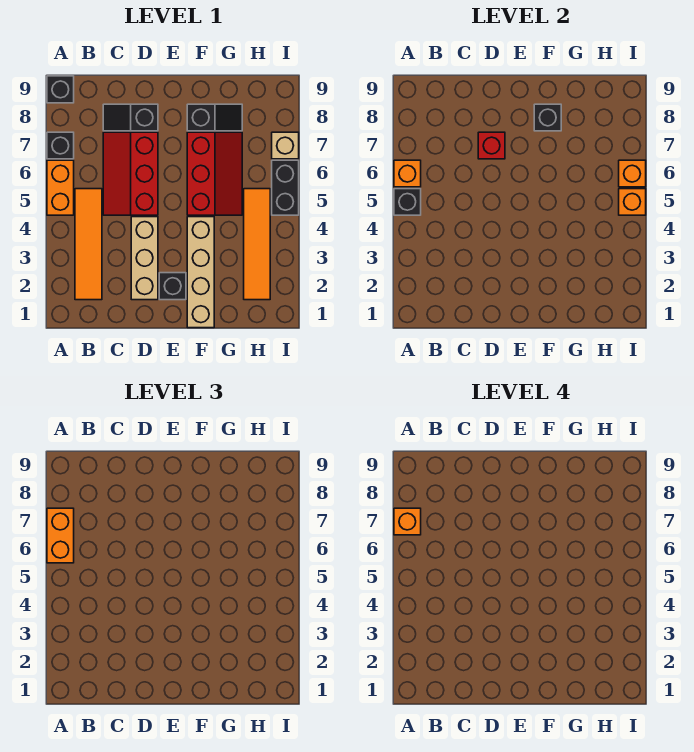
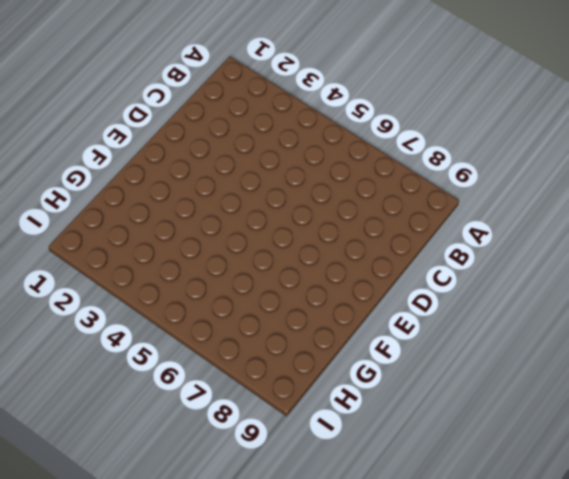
none -> orange 1x2 brick [47,160,74,215]
none -> black 1x1 brick [47,132,74,159]
none -> black 1x1 brick [47,76,74,103]

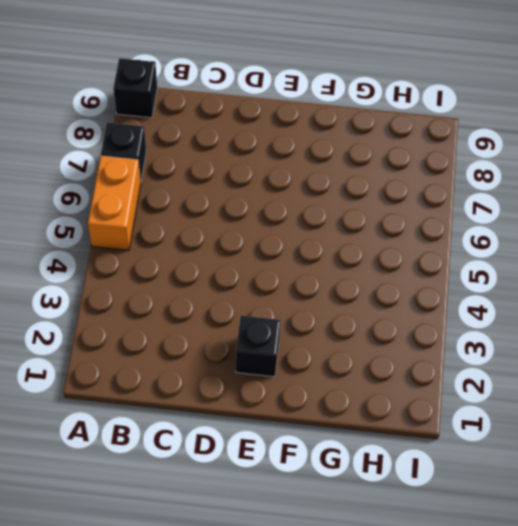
none -> orange 1x4 tile [75,189,102,300]
none -> red 2x3 slope [103,132,158,215]
none -> black 1x2 slope [103,104,158,131]

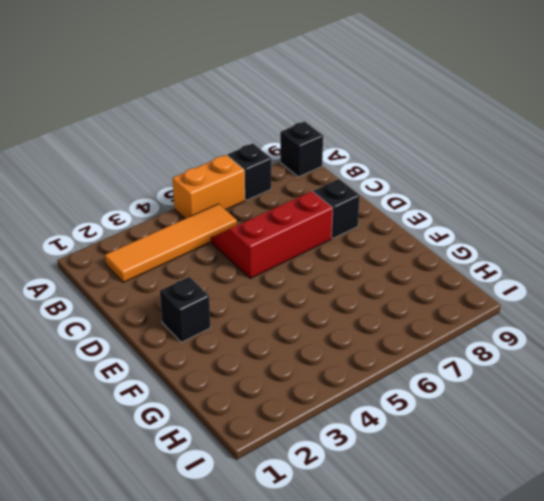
none -> tan 1x3 brick [131,217,158,300]
none -> tan 1x4 brick [187,217,214,328]
none -> red 2x3 slope [187,132,242,215]

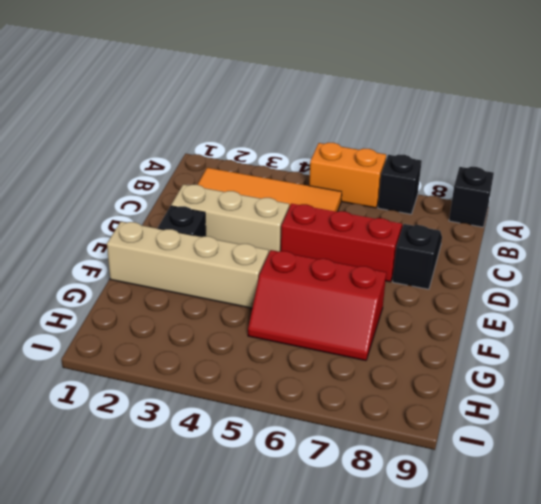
none -> black 1x2 slope [187,104,242,131]
none -> orange 1x4 tile [244,189,270,300]
none -> black 1x2 brick [272,160,299,215]

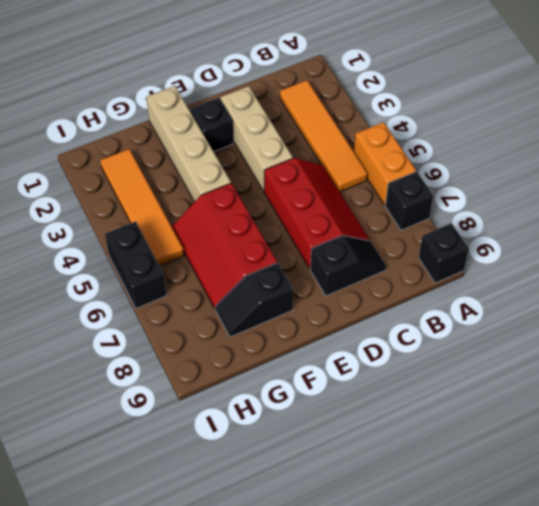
none -> tan 1x1 brick [272,132,299,159]
none -> black 1x1 brick [394,189,421,215]
none -> orange 1x1 brick [394,160,421,187]

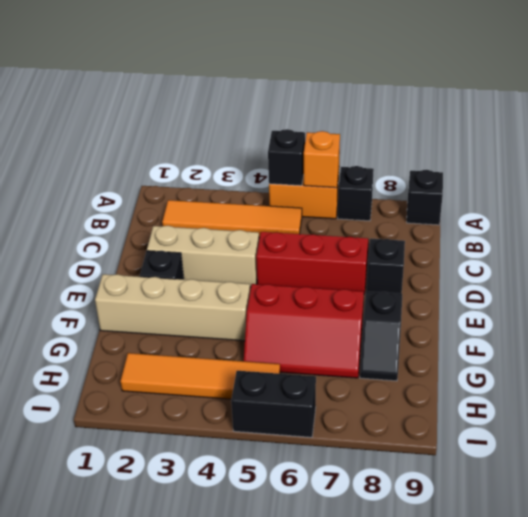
none -> tan 1x1 brick [272,132,299,159]
none -> red 1x1 brick [478,132,505,159]
none -> black 1x1 brick [534,104,561,131]

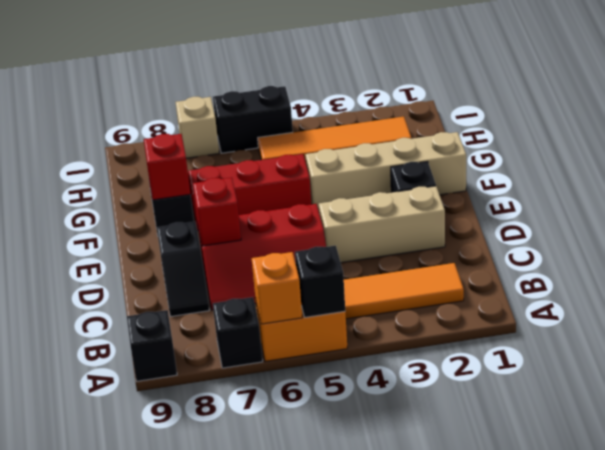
red 1x1 brick [144,134,190,200] -> black 1x1 brick [534,104,561,131]
none -> orange 1x1 brick [619,189,646,215]
none -> orange 1x1 brick [619,160,646,187]
none -> orange 1x2 brick [47,508,74,563]

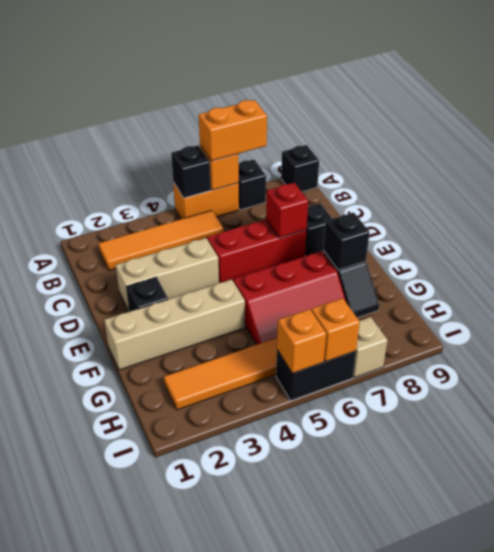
none -> orange 1x1 brick [394,508,421,535]

